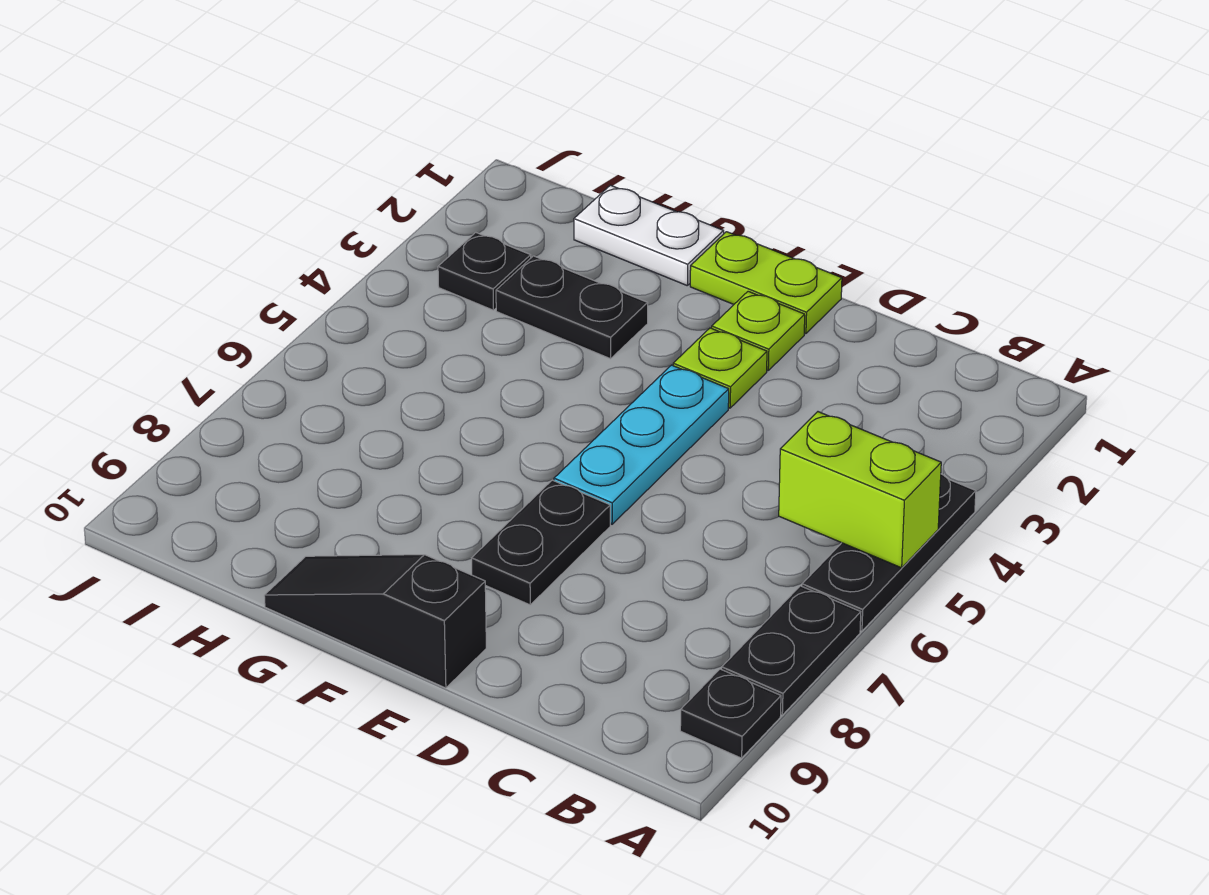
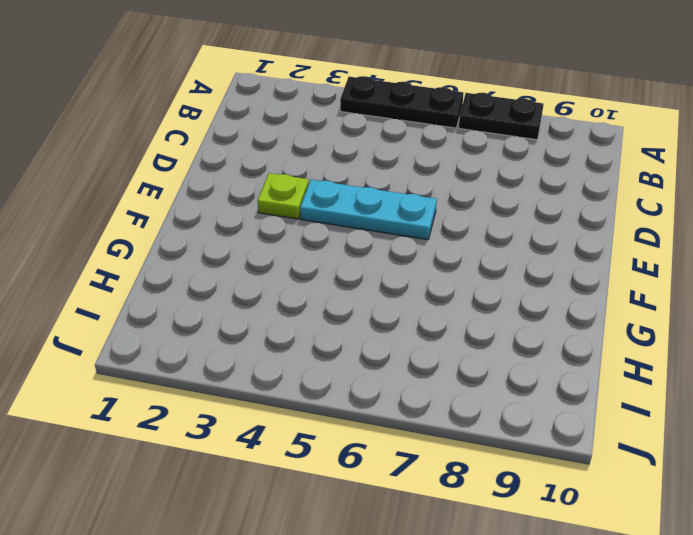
none -> black 1x1 plate [680,669,781,758]
none -> lime 1x2 plate [690,232,842,334]
none -> lime 1x1 plate [712,291,805,370]

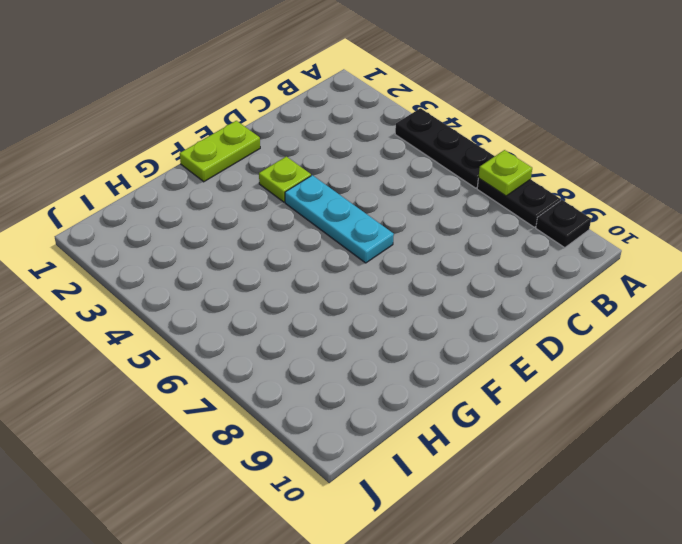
lime 1x1 plate [478,150,532,196] -> lime 1x1 plate moved to [712,291,805,370]
none -> black 1x2 plate [472,480,610,605]
none -> black 1x3 slope [264,555,486,688]
none -> white 1x2 plate [574,185,724,285]

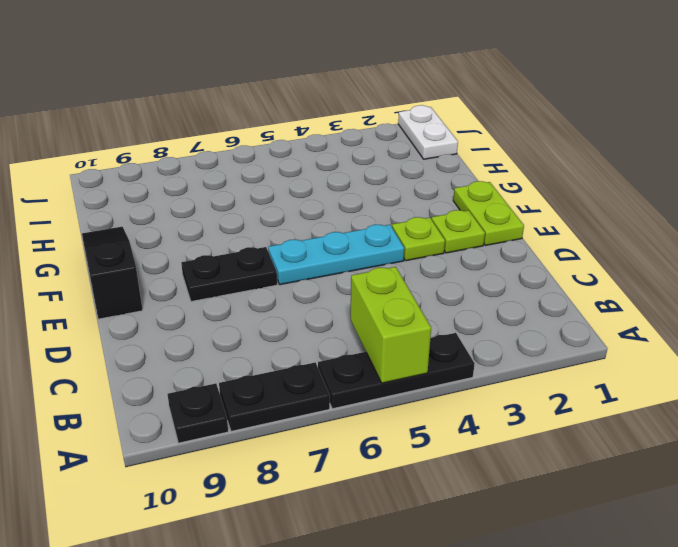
white 1x2 plate [398,105,458,159] -> white 1x2 plate moved to [574,185,724,285]
none -> black 1x2 plate [496,256,648,359]
none -> black 1x1 plate [438,232,531,310]

